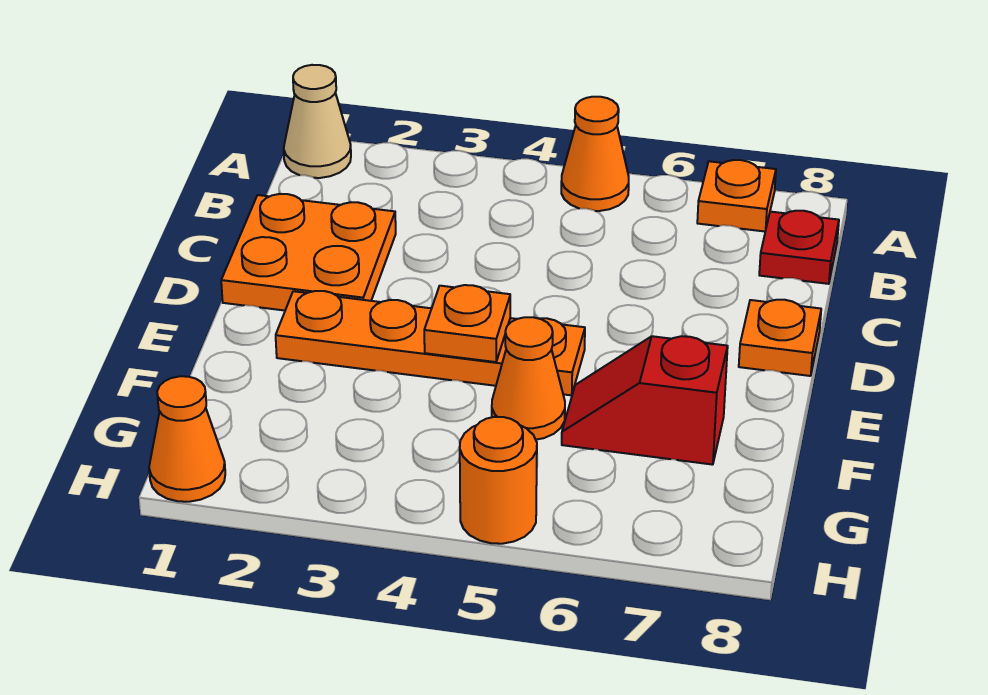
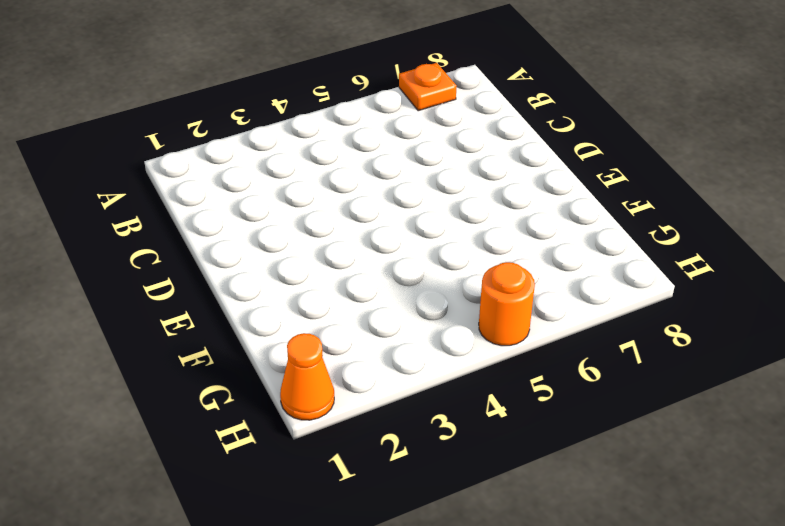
none -> tan 1x1 cone [284,65,351,178]
none -> orange 1x1 cone [561,97,629,211]
none -> red 1x1 plate [759,211,839,284]

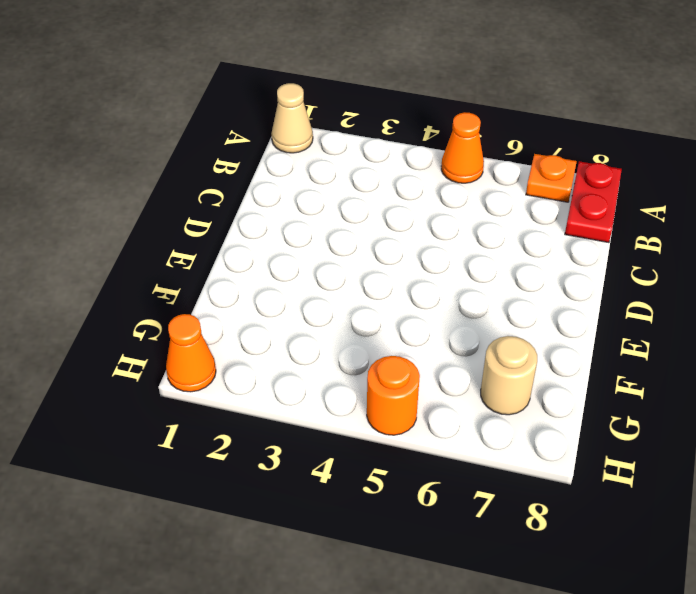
red 1x2 plate [565,161,622,243] -> red 1x1 plate [759,211,839,284]
tan 1x1 round brick [481,336,537,415] -> none
none -> orange 2x2 plate [221,194,396,311]
none -> orange 1x1 plate [739,300,821,376]
none -> orange 1x4 plate [276,291,585,395]

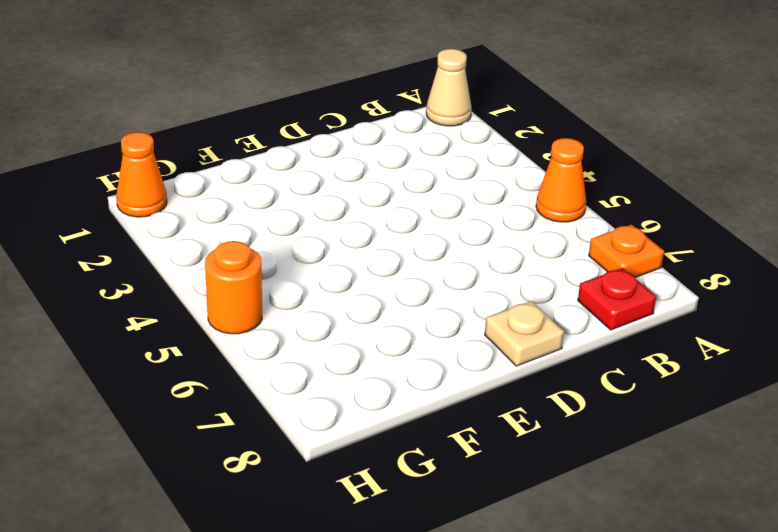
tan 1x1 plate [485,301,564,366] -> orange 1x1 plate [739,300,821,376]
none -> orange 2x2 plate [221,194,396,311]
none -> orange 1x4 plate [276,291,585,395]
none -> orange 1x1 cone [492,317,565,440]

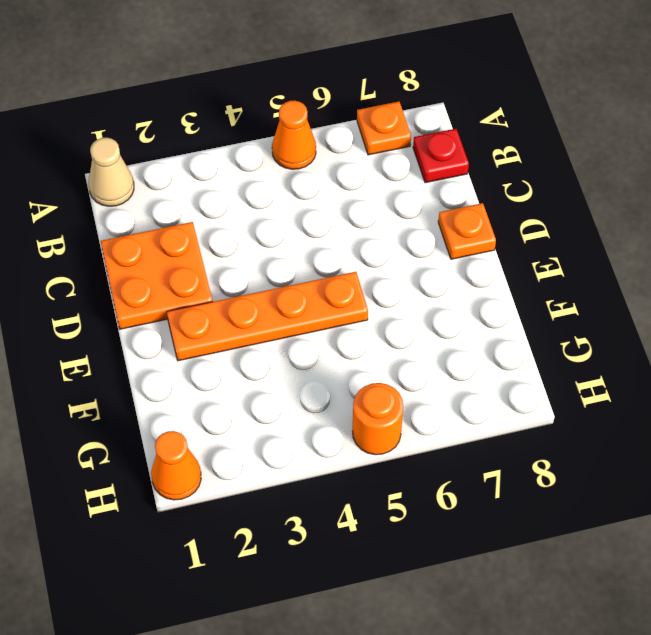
none -> orange 1x1 cone [492,317,565,440]
none -> red 1x2 slope [562,336,728,465]
none -> orange 1x1 plate [424,285,510,362]

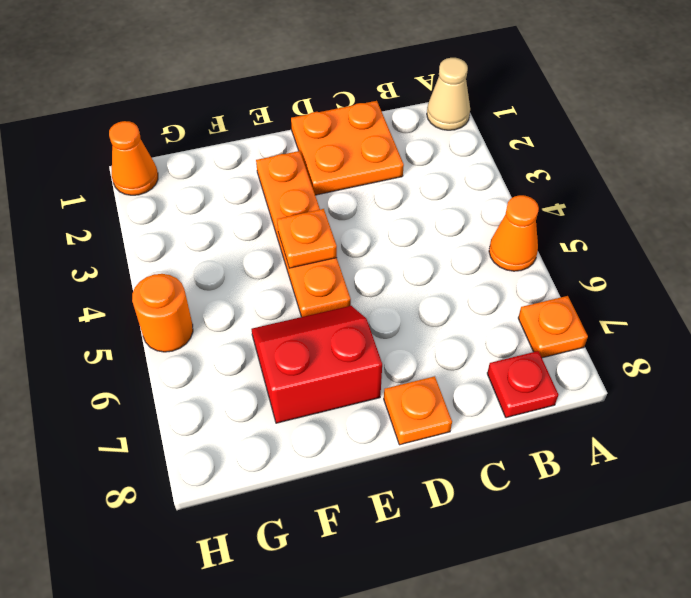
red 2x2 slope [252,306,382,423] -> red 1x2 slope [562,336,728,465]
none -> orange 1x1 cone [492,317,565,440]

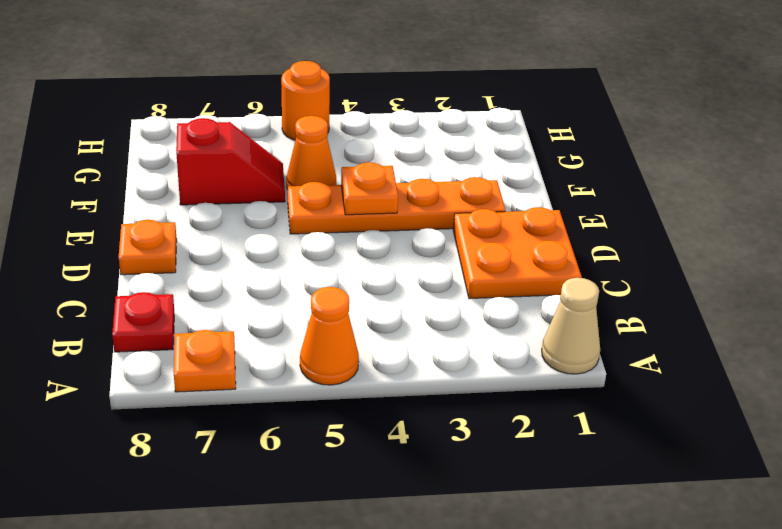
none -> orange 1x1 cone [149,376,225,502]

